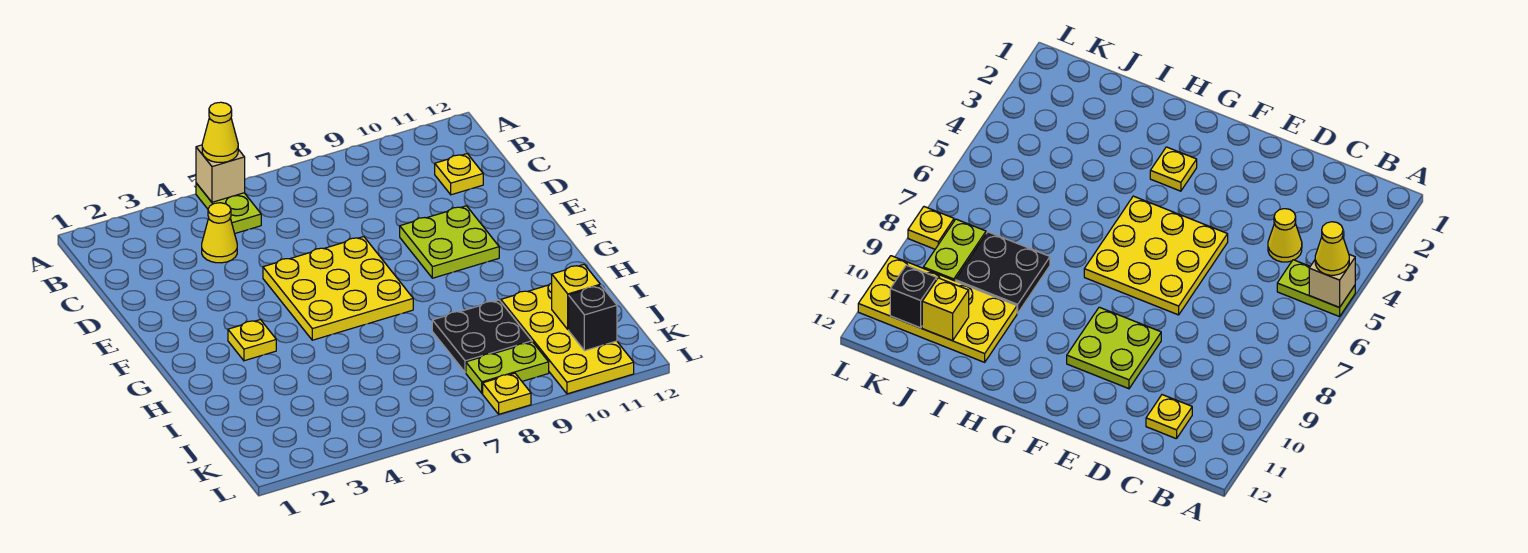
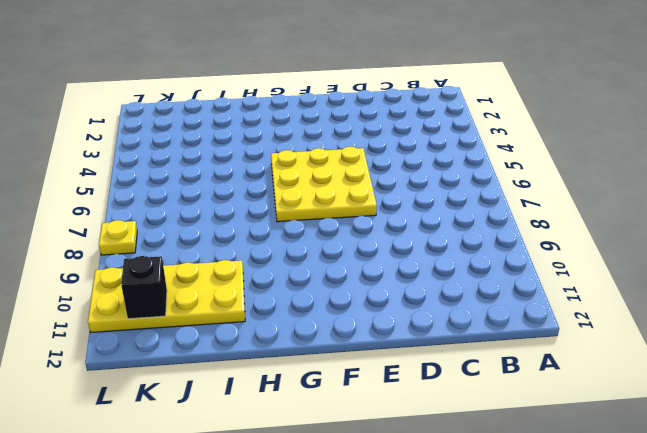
none -> lime 1x2 plate [196,183,261,233]
none -> yellow 1x1 cone [202,203,237,263]
none -> yellow 1x1 plate [435,154,483,195]

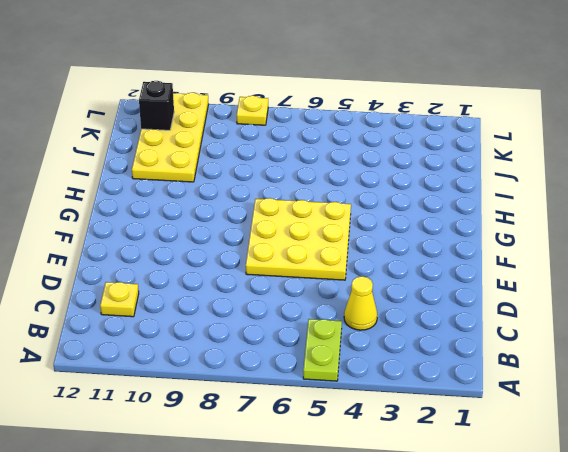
none -> lime 2x2 plate [400,206,499,278]
none -> yellow 1x1 plate [228,320,276,361]
none -> black 2x2 plate [432,300,532,372]

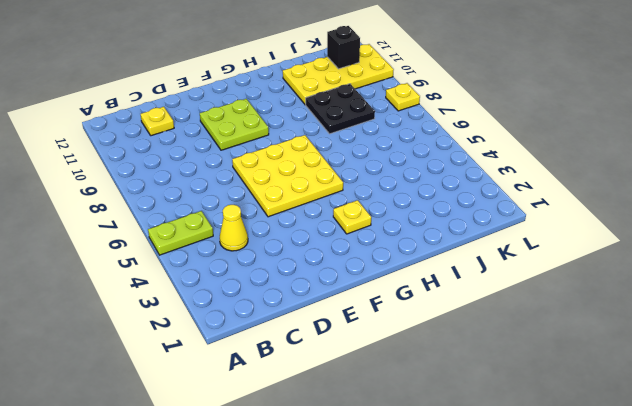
none -> lime 1x2 plate [466,342,549,393]
none -> tan 1x1 brick [196,145,245,202]
none -> yellow 1x1 brick [552,264,600,330]

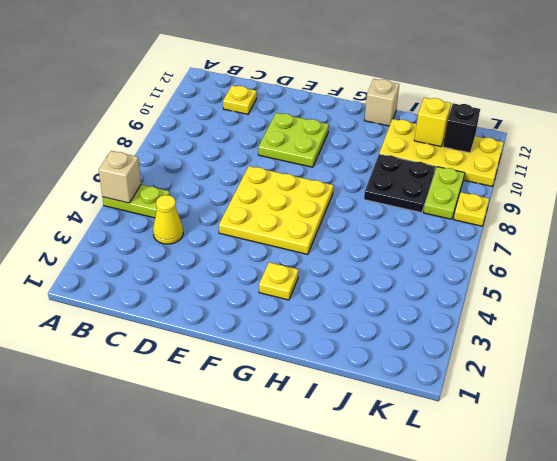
tan 1x1 brick [364,79,399,126] -> none
none -> yellow 1x1 cone [202,102,238,162]

